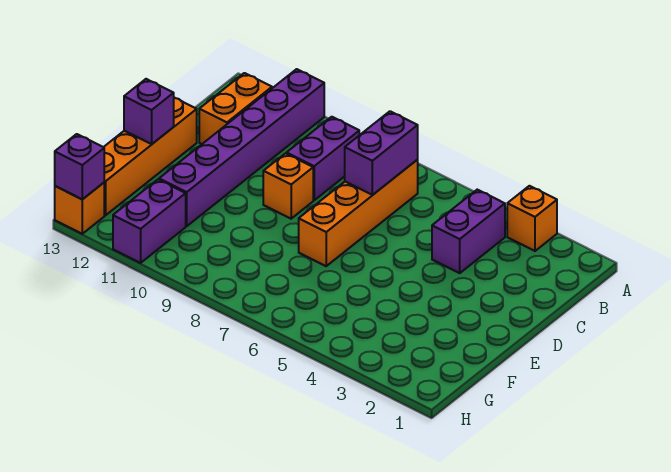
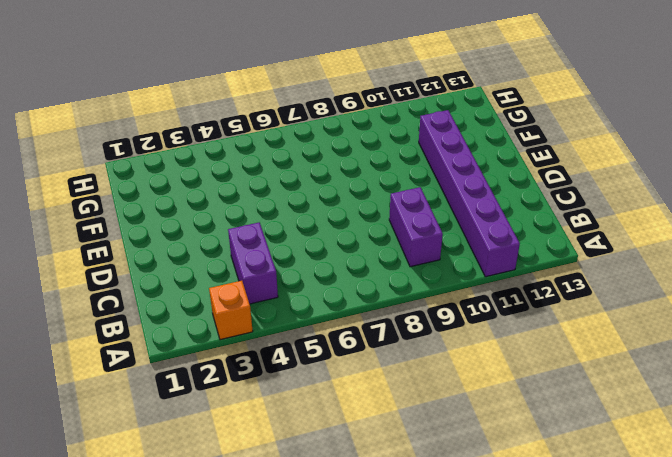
none -> orange 1x4 brick [299,160,418,266]
none -> orange 1x2 brick [199,73,272,144]
none -> orange 1x1 brick [263,153,313,219]

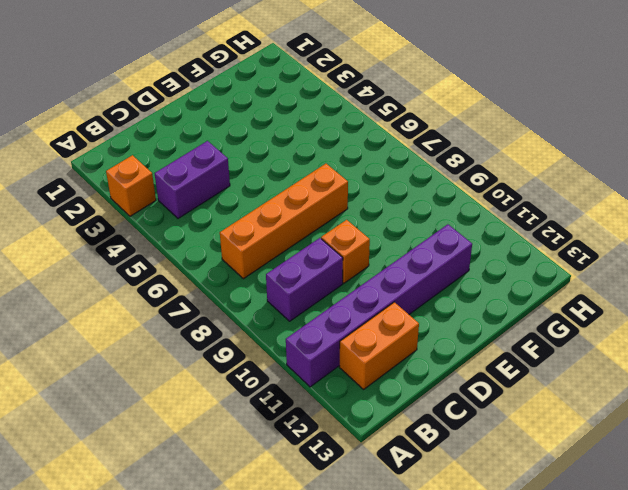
none -> orange 1x4 brick [104,98,197,215]
none -> purple 1x2 brick [113,179,186,263]
none -> orange 1x1 brick [55,183,104,234]

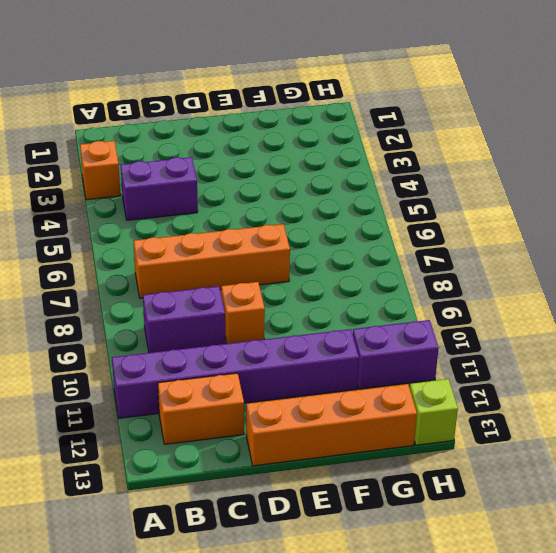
lime 1x1 brick [410,379,458,445] -> orange 1x1 brick [55,183,104,234]
none -> purple 1x2 brick [345,111,418,195]
none -> purple 1x1 brick [124,79,174,144]
none -> purple 1x1 brick [55,134,104,199]

